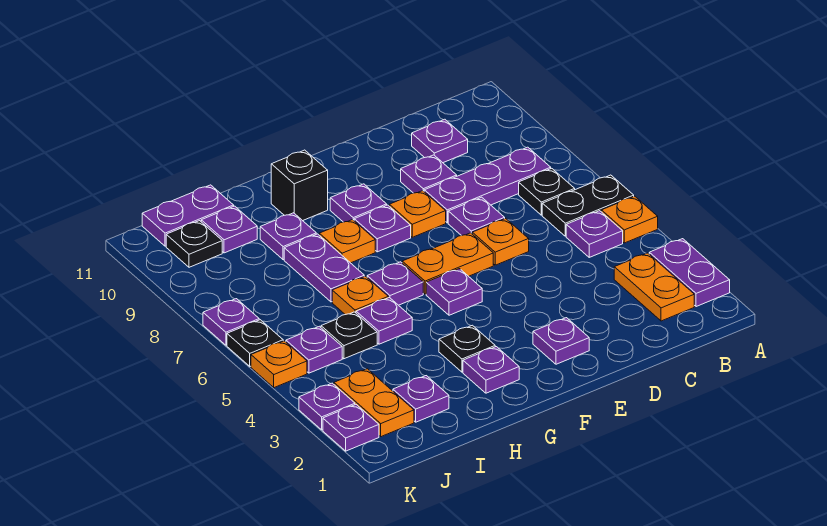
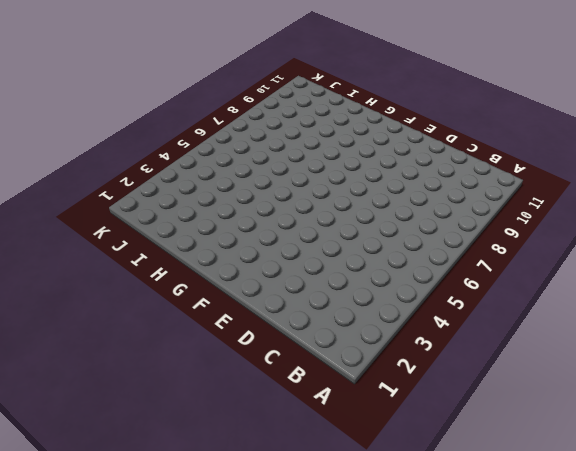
none -> purple 1x2 plate [649,239,730,307]
none -> orange 1x1 plate [601,196,658,243]
none -> black 1x2 plate [542,175,634,236]
none -> orange 1x2 plate [614,253,694,321]

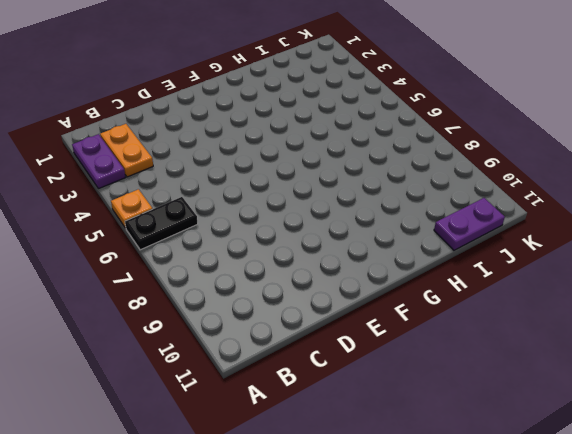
none -> purple 1x1 plate [566,211,623,257]
none -> black 1x1 plate [519,168,575,215]
none -> purple 1x3 plate [424,147,551,223]
none -> purple 1x1 plate [412,119,468,163]

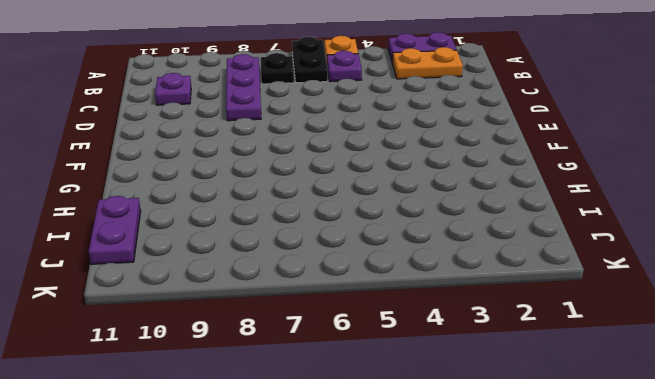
none -> orange 1x1 plate [472,218,529,265]
none -> purple 1x1 plate [448,197,505,236]
none -> purple 1x1 plate [401,155,457,193]
none -> purple 1x1 plate [533,318,589,364]

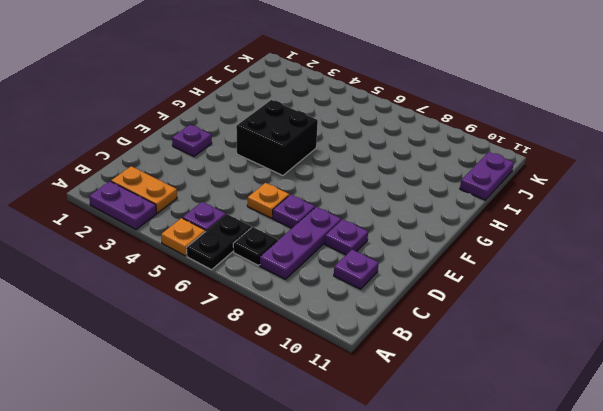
black 2x2 brick [236,100,318,175] -> purple 1x1 plate [426,269,482,315]
none -> orange 1x2 plate [402,233,493,294]
none -> orange 1x1 plate [389,191,446,237]
none -> purple 1x1 plate [354,205,411,252]
none -> purple 1x1 plate [330,184,387,222]

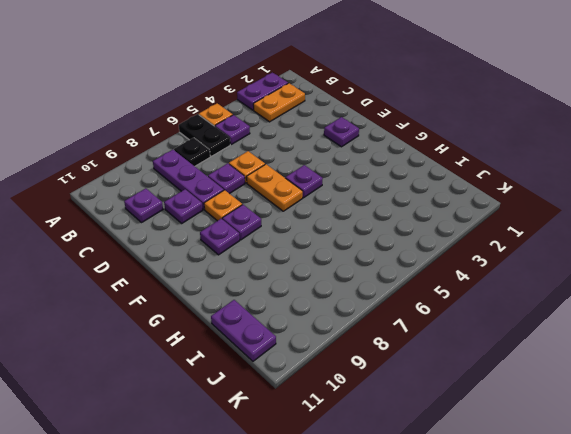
none -> purple 1x1 plate [463,347,519,393]
none -> black 1x1 plate [439,325,495,372]
none -> purple 1x1 plate [367,262,423,305]
none -> orange 1x1 plate [319,220,375,263]

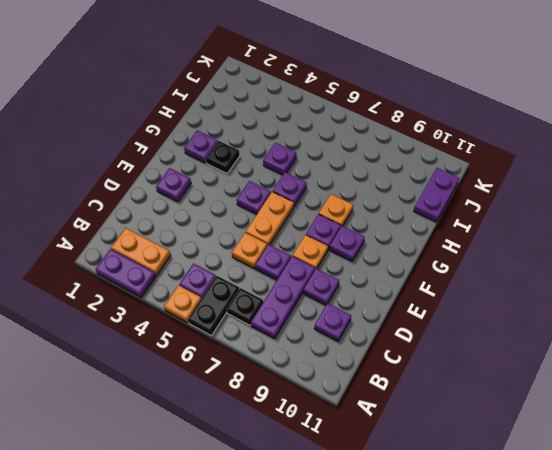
none -> black 1x1 brick [271,150,328,221]
none -> orange 1x1 plate [332,276,388,315]
none -> purple 1x2 plate [284,234,364,302]
none -> purple 1x1 plate [260,213,316,260]

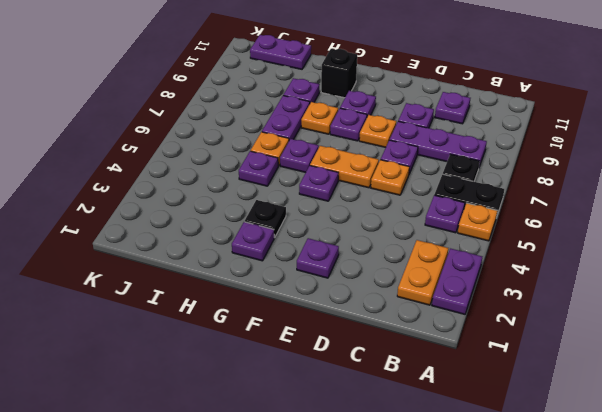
none -> purple 1x1 plate [393,376,449,422]
none -> black 1x1 plate [321,312,377,359]
none -> purple 1x1 plate [201,206,257,253]
none -> orange 1x2 plate [334,369,414,437]

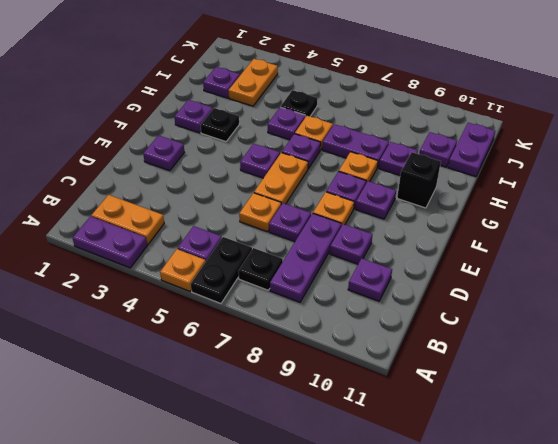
orange 1x2 plate [228,59,278,106] -> orange 1x2 plate turned to [334,369,414,437]
none -> purple 1x1 plate [286,326,342,373]
none -> black 1x1 plate [166,221,222,267]
none -> purple 1x1 plate [323,405,379,451]
none -> purple 1x1 plate [299,383,355,430]

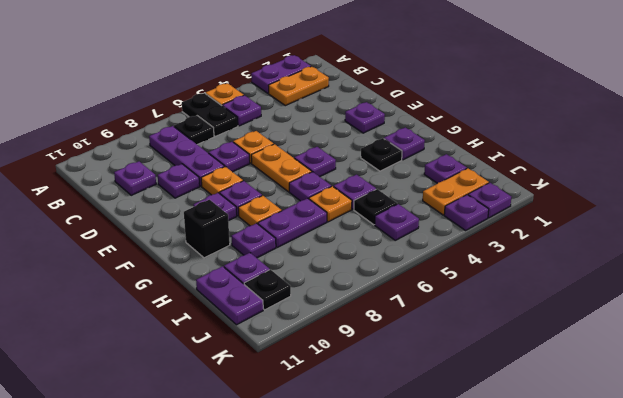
none -> orange 1x1 plate [251,341,307,388]
none -> black 1x1 plate [227,320,283,366]
none -> purple 1x1 plate [203,299,259,345]

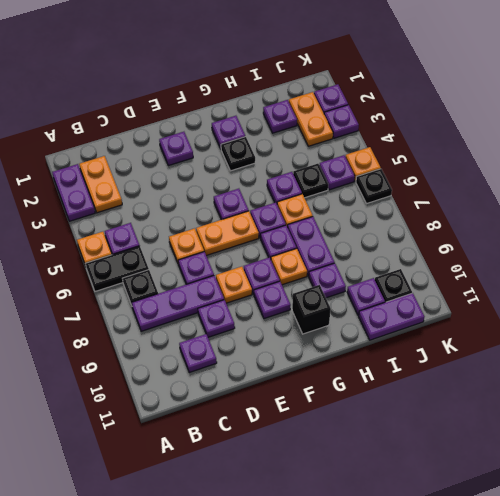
purple 1x1 plate [261,225,296,259] -> purple 1x1 plate moved to [203,299,259,345]

